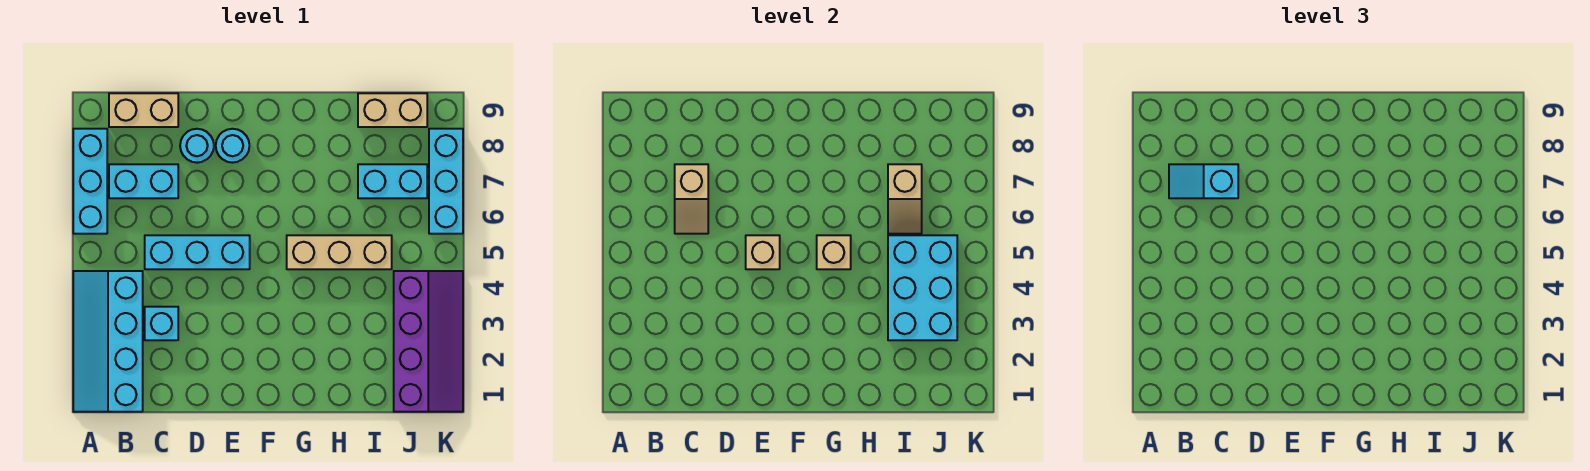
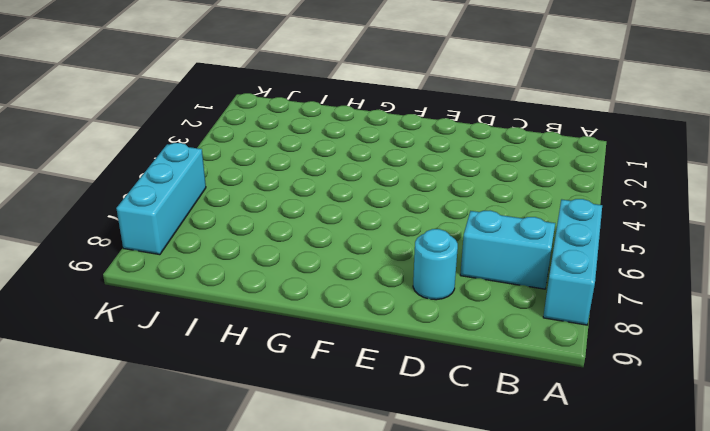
none -> cyan 2x4 slope [73,271,143,412]
none -> tan 1x2 brick [109,93,178,127]
none -> cyan 1x1 brick [145,307,178,340]

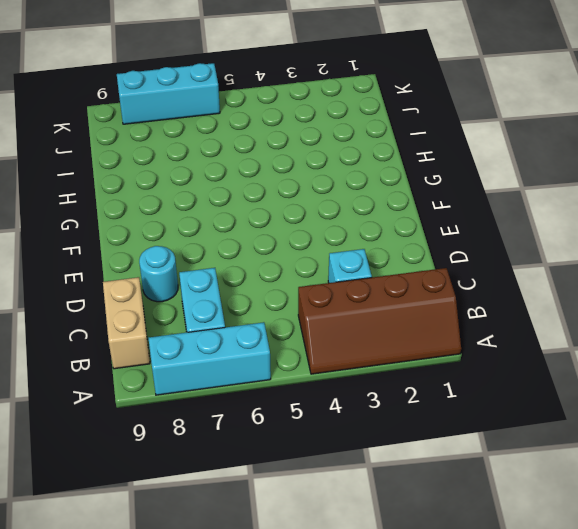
brown 2x4 slope [298,268,461,374] -> cyan 2x4 slope [73,271,143,412]
none -> cyan 1x3 brick [145,235,250,269]
none -> cyan 1x1 round brick [216,129,249,163]
none -> tan 1x3 brick [287,235,392,269]

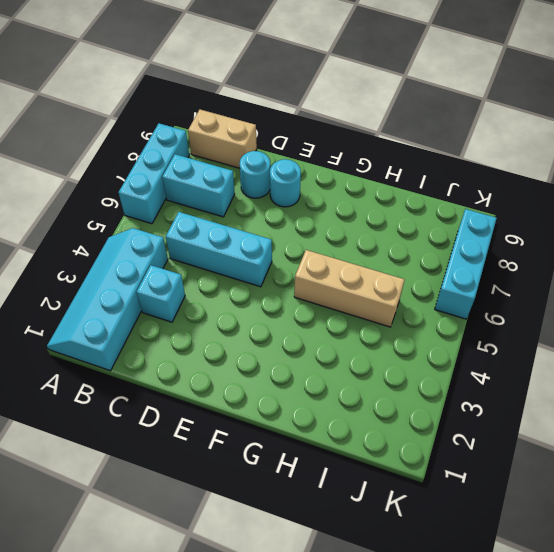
none -> cyan 1x2 brick [358,164,427,198]
none -> tan 1x2 brick [358,93,427,127]
none -> purple 2x4 slope [394,271,463,412]

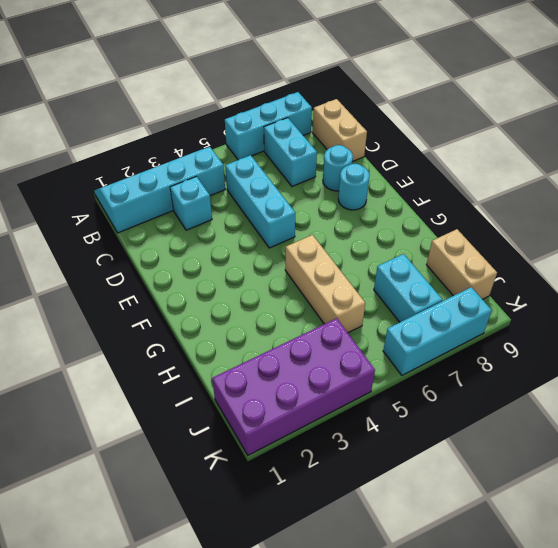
purple 2x4 brick [212,318,375,455] -> purple 2x4 slope [394,271,463,412]
none -> tan 1x2 slope [675,164,708,234]
none -> tan 1x1 brick [746,235,780,269]
none -> tan 1x1 brick [817,235,851,269]

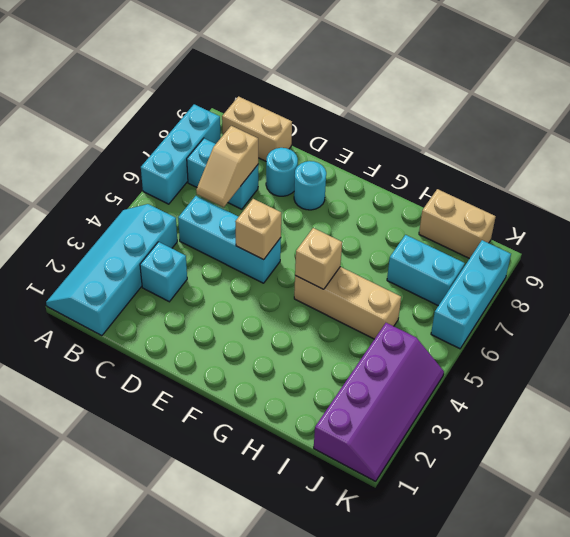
none -> cyan 2x3 brick [888,235,957,340]
none -> tan 1x2 slope [888,164,922,234]
none -> cyan 1x2 slope [1169,164,1238,198]

